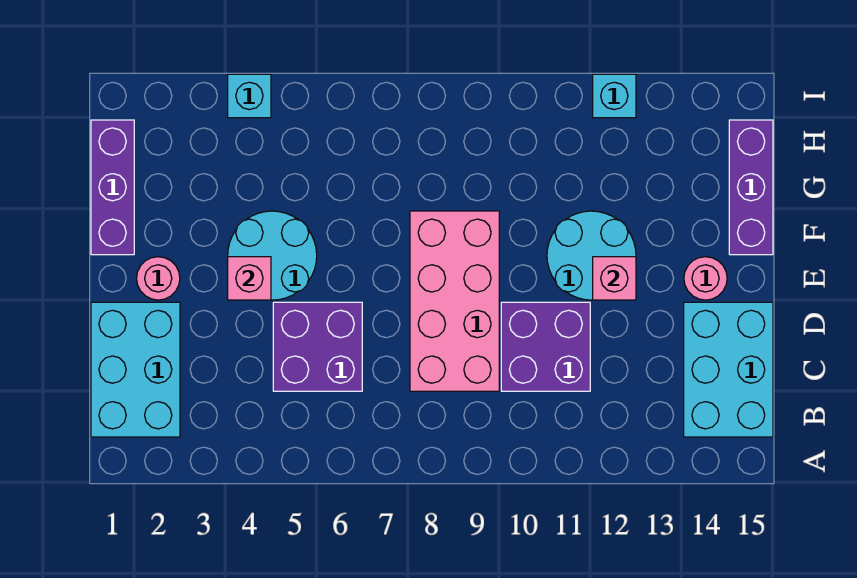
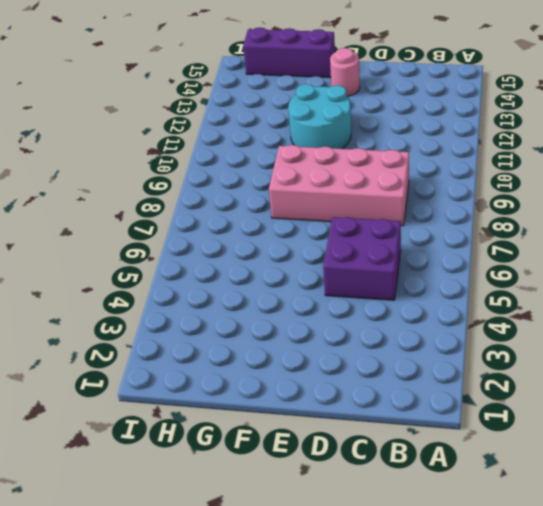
none -> cyan 2x3 brick [91,302,180,437]
none -> cyan 2x3 brick [684,302,773,437]
none -> purple 2x2 brick [501,302,590,391]

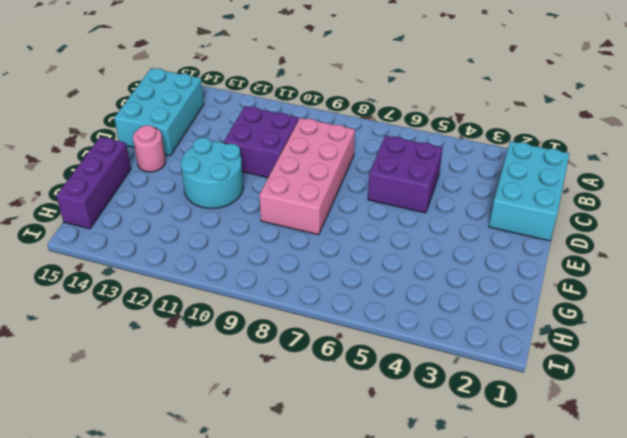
none -> pink 1x1 round brick [137,257,180,300]
none -> cyan 2x2 round brick [228,211,317,300]
none -> purple 1x3 brick [91,120,134,255]

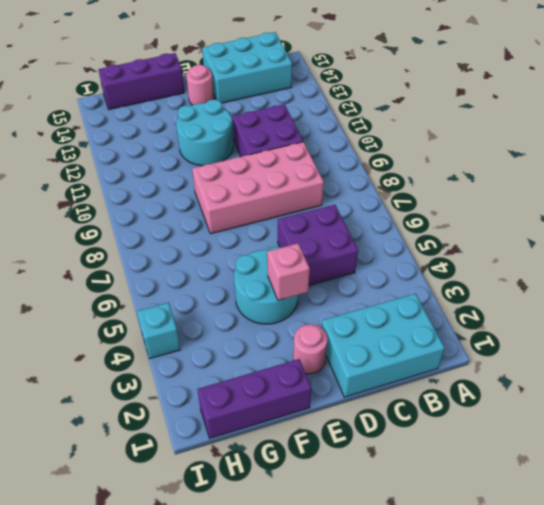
none -> cyan 1x1 brick [593,74,636,118]
none -> pink 1x1 brick [593,257,636,300]

